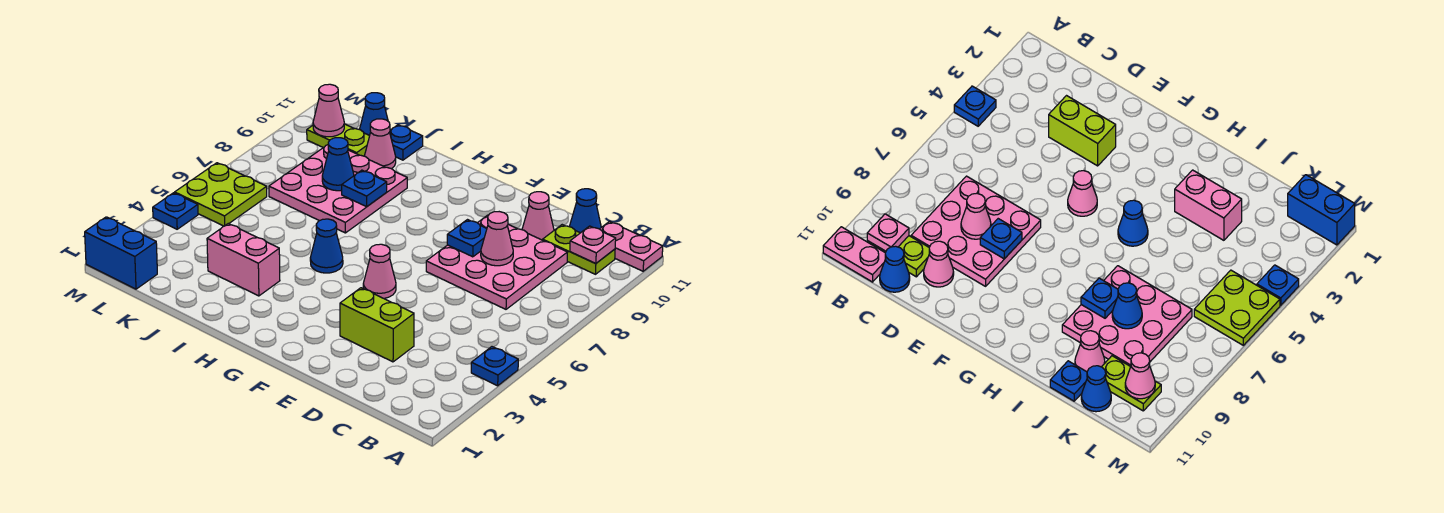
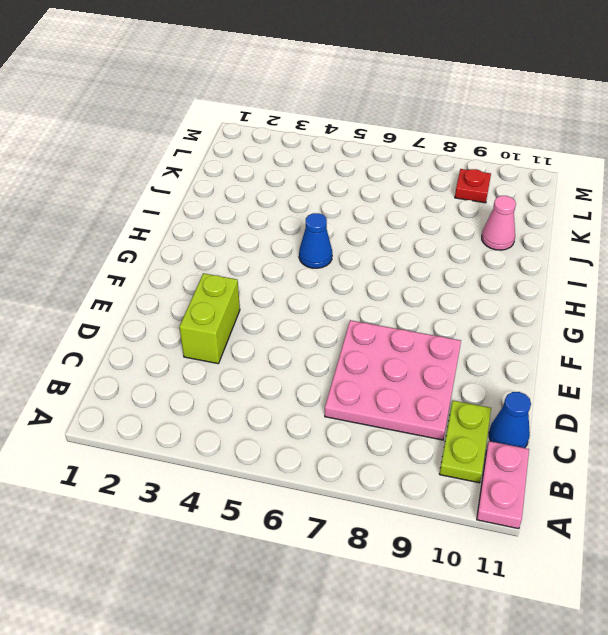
red 1x1 plate [455,169,491,203] -> none
none -> blue 1x1 plate [471,347,518,386]
none -> pink 1x1 cone [522,192,554,240]
none -> pink 1x1 cone [363,244,396,298]

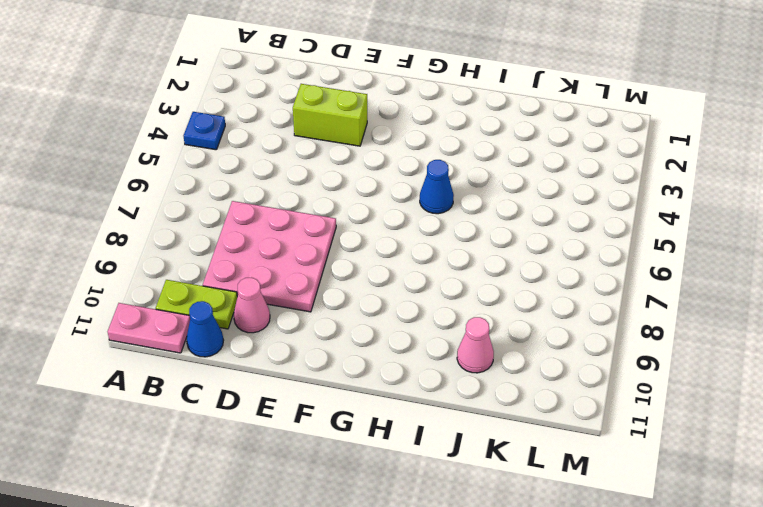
none -> pink 1x1 cone [363,244,396,298]
none -> pink 1x2 brick [207,224,280,296]
none -> pink 3x3 plate [269,145,407,233]

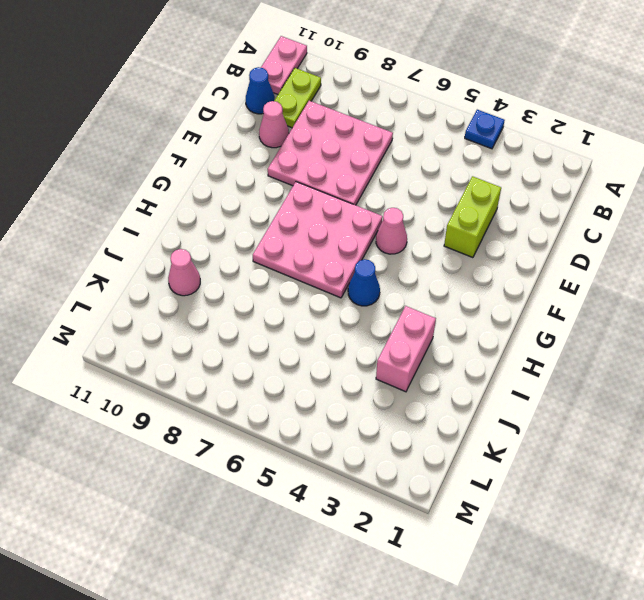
pink 3x3 plate [253,182,383,298] -> pink 3x3 plate moved to [269,145,407,233]
none -> blue 1x1 plate [390,125,423,160]
none -> lime 1x2 plate [307,124,369,156]
none -> blue 1x1 cone [359,93,388,136]

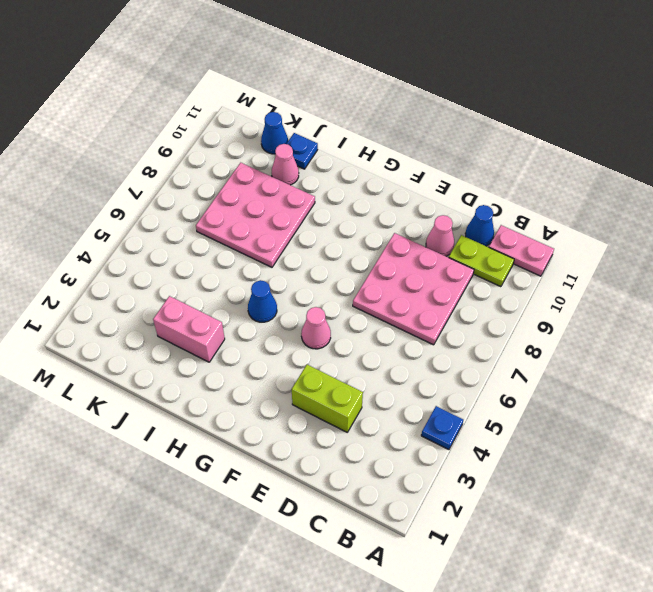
none -> lime 1x2 plate [307,124,369,156]
none -> blue 1x2 brick [85,217,157,289]
none -> lime 2x2 plate [175,163,267,226]

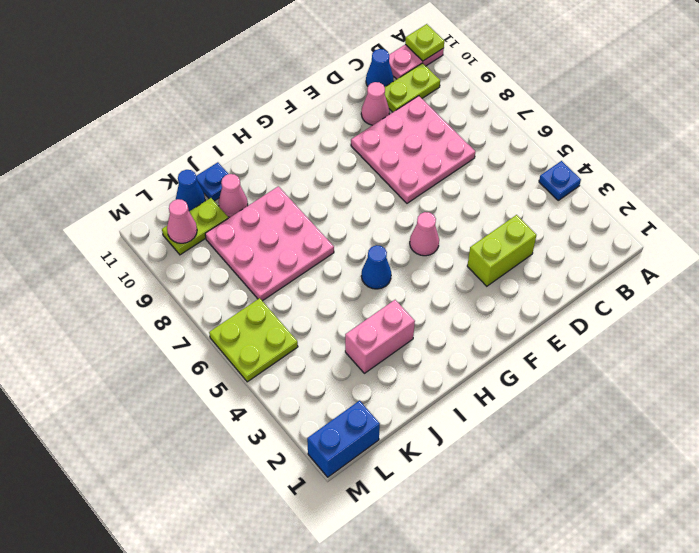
lime 1x1 plate [405,24,444,61] -> none
none -> blue 1x1 plate [153,193,198,229]
none -> pink 1x1 plate [570,226,616,264]
none -> pink 1x1 cone [481,212,513,266]

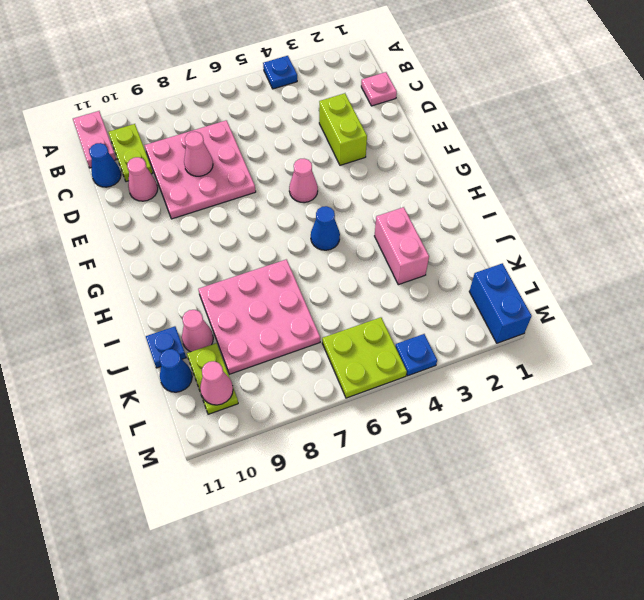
pink 1x1 plate [361,72,397,106] -> pink 1x1 plate moved to [570,226,616,264]
none -> blue 1x1 plate [447,220,487,257]
none -> blue 1x1 plate [342,170,387,207]
none -> blue 1x1 cone [322,138,354,191]

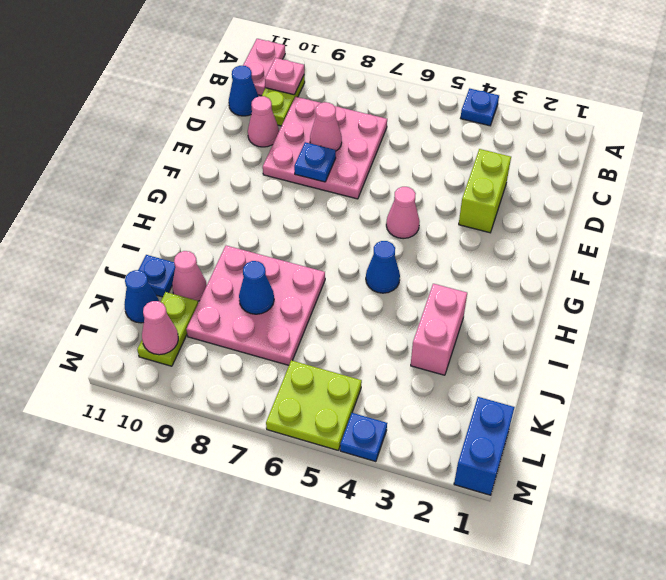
none -> blue 1x1 plate [342,170,387,207]

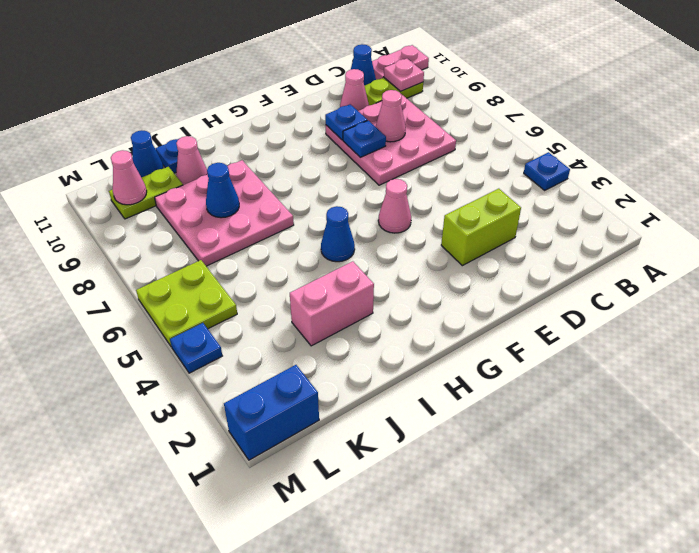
blue 1x1 plate [325,104,367,140] -> blue 1x1 plate moved to [342,170,387,207]

